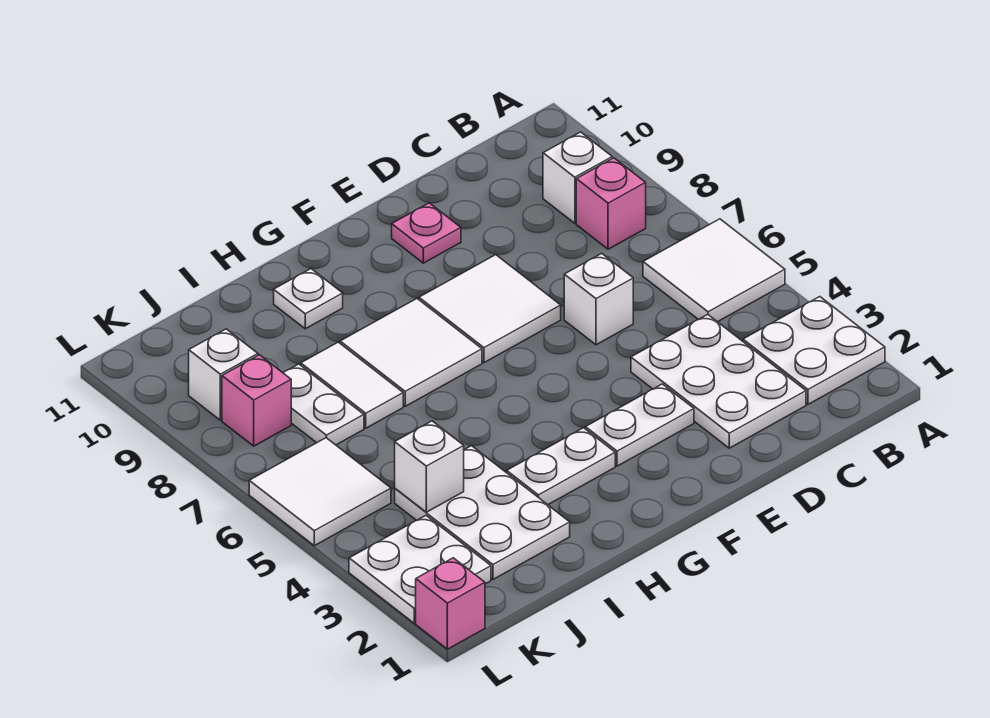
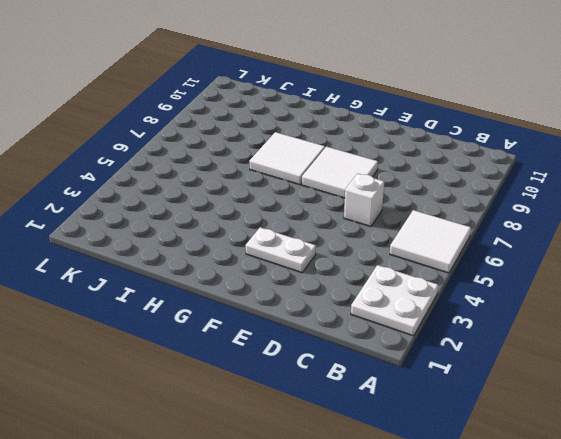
none -> pink 1x1 brick [576,158,646,249]
none -> white 1x1 brick [543,132,612,223]
none -> white 2x3 plate [631,314,806,448]

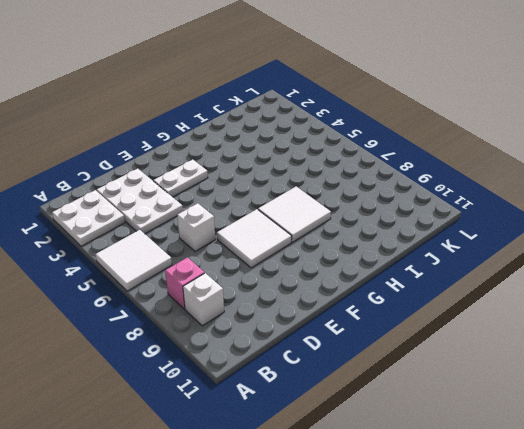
none -> pink 1x1 plate [392,203,461,263]
none -> white 1x2 plate [507,428,615,505]
none -> white 1x1 plate [274,269,343,329]

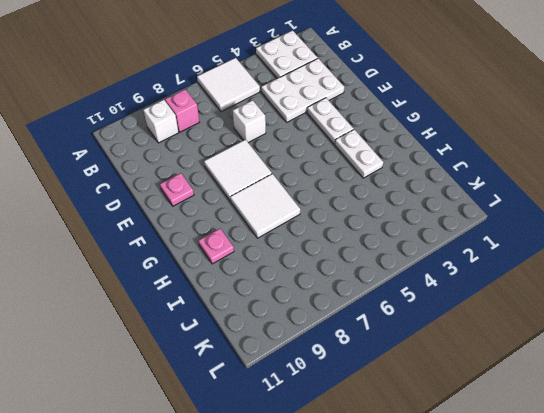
pink 1x1 plate [199,229,234,264] -> white 1x1 plate [274,269,343,329]
none -> white 2x3 plate [395,446,570,579]
none -> white 1x2 tile [301,342,403,428]
none -> white 1x2 plate [284,364,364,445]

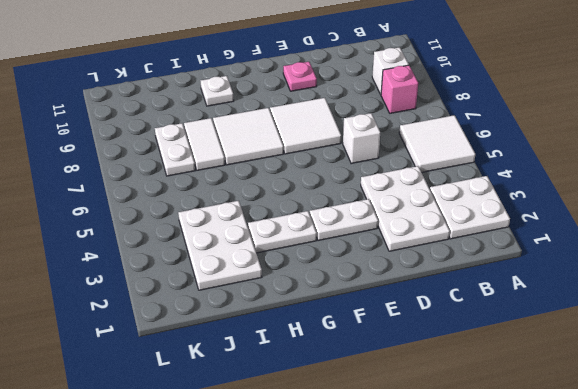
none -> white 2x2 plate [349,516,491,623]
none -> white 2x2 tile [249,438,391,546]
none -> pink 1x1 brick [222,355,291,446]

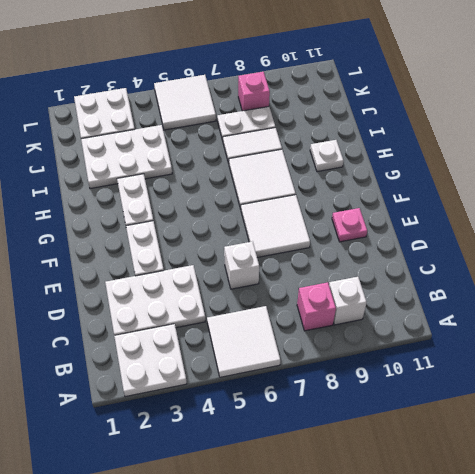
none -> white 1x1 brick [189,329,258,420]
none -> pink 1x1 brick [416,558,485,649]
none -> white 1x1 brick [395,421,464,512]

